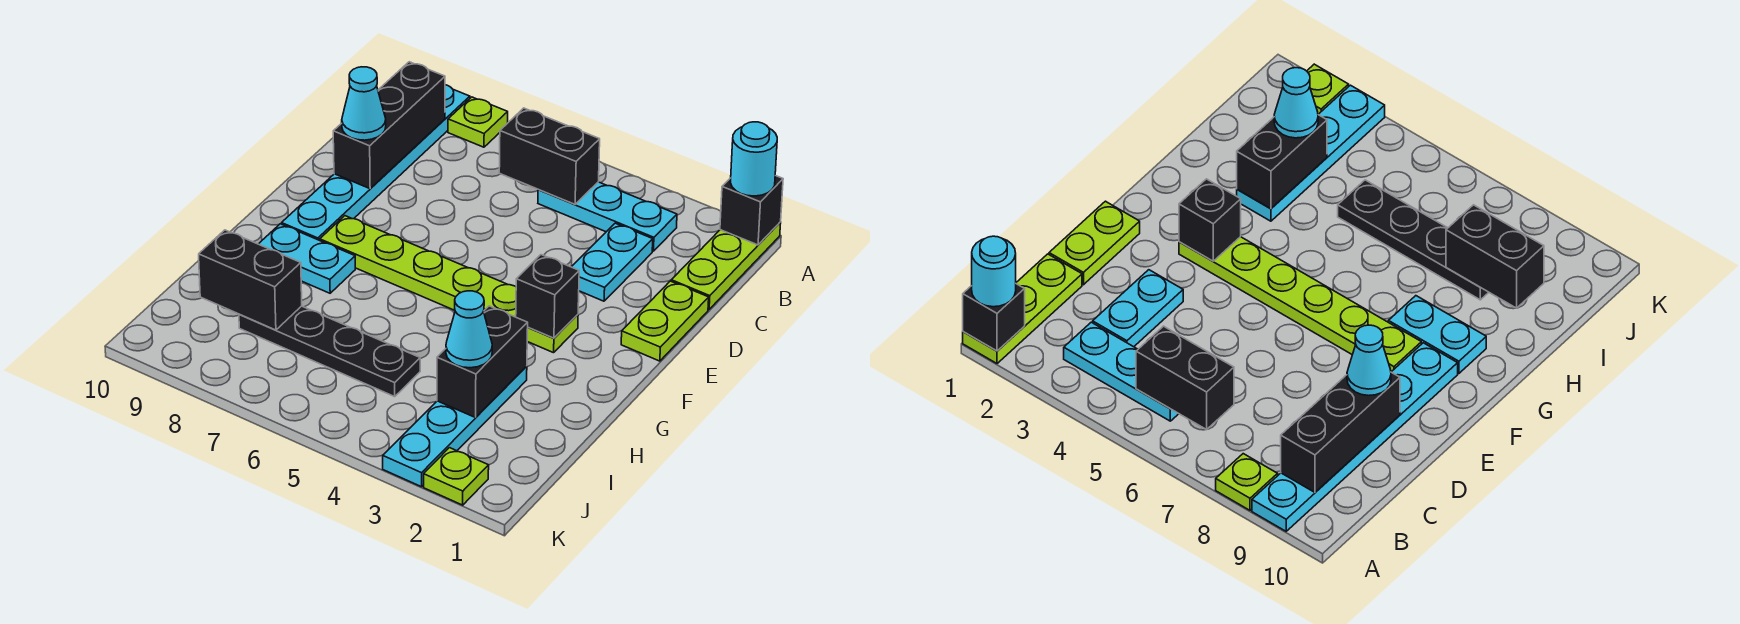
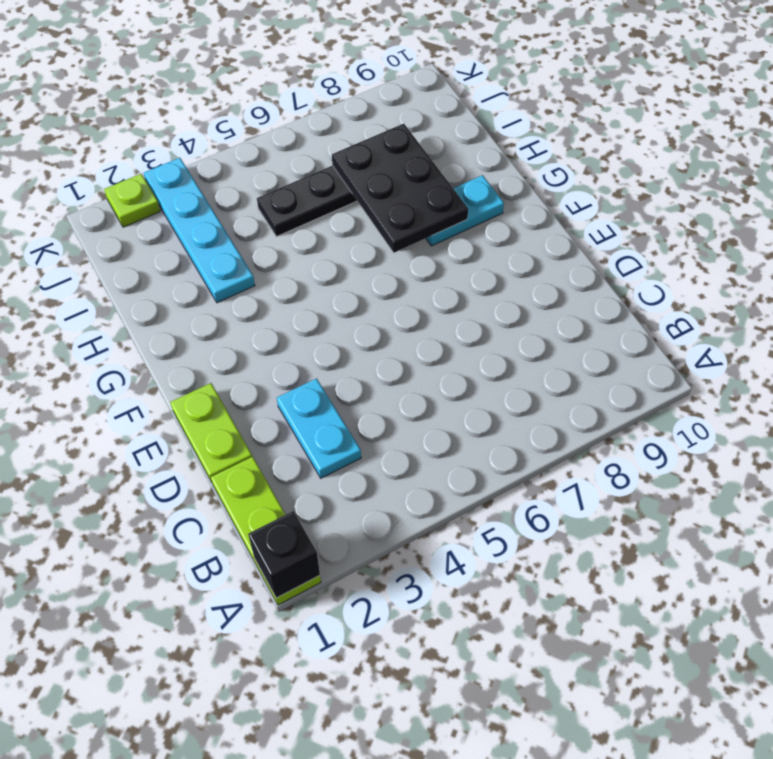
black 2x3 plate [332,124,468,253] -> black 1x2 brick [199,230,302,330]
none -> lime 1x1 plate [448,97,508,147]
none -> cyan 1x6 plate [282,85,470,240]
none -> cyan 1x3 plate [538,182,677,251]

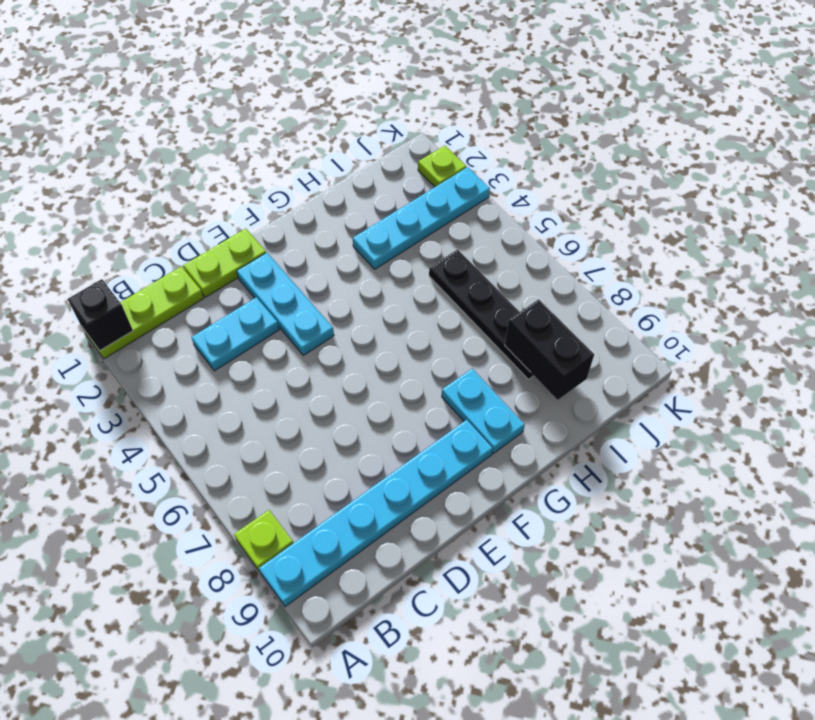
cyan 1x3 plate [237,253,334,355] -> cyan 1x3 plate moved to [538,182,677,251]
none -> lime 1x6 plate [320,216,578,353]
none -> black 1x2 brick [499,108,600,204]
none -> black 1x3 brick [333,62,445,189]

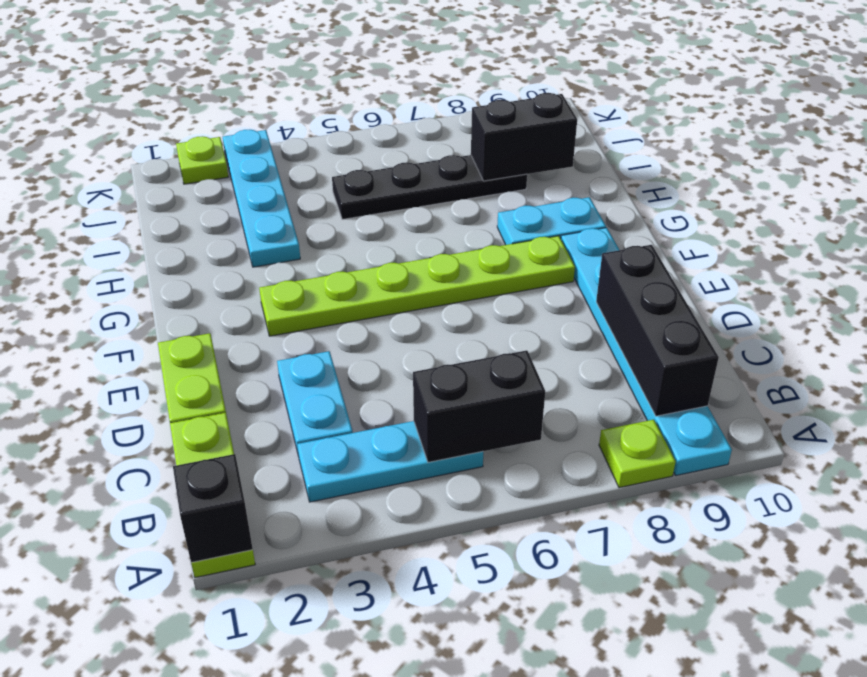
none -> black 1x1 brick [516,255,579,338]
none -> black 1x2 brick [437,306,528,418]
none -> cyan 1x1 round brick [730,122,777,196]

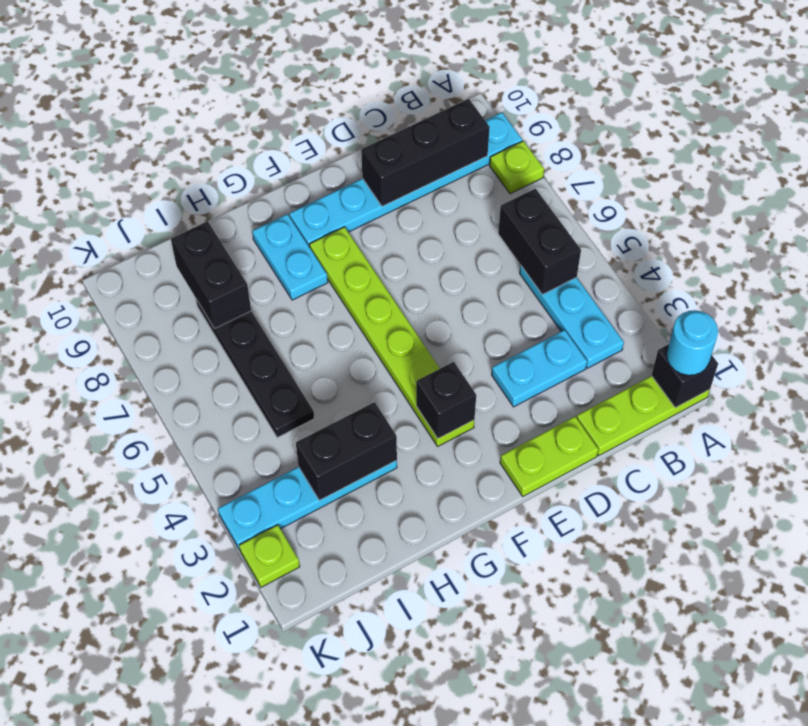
none -> cyan 1x1 cone [342,67,386,140]
none -> cyan 1x1 cone [446,291,492,368]

